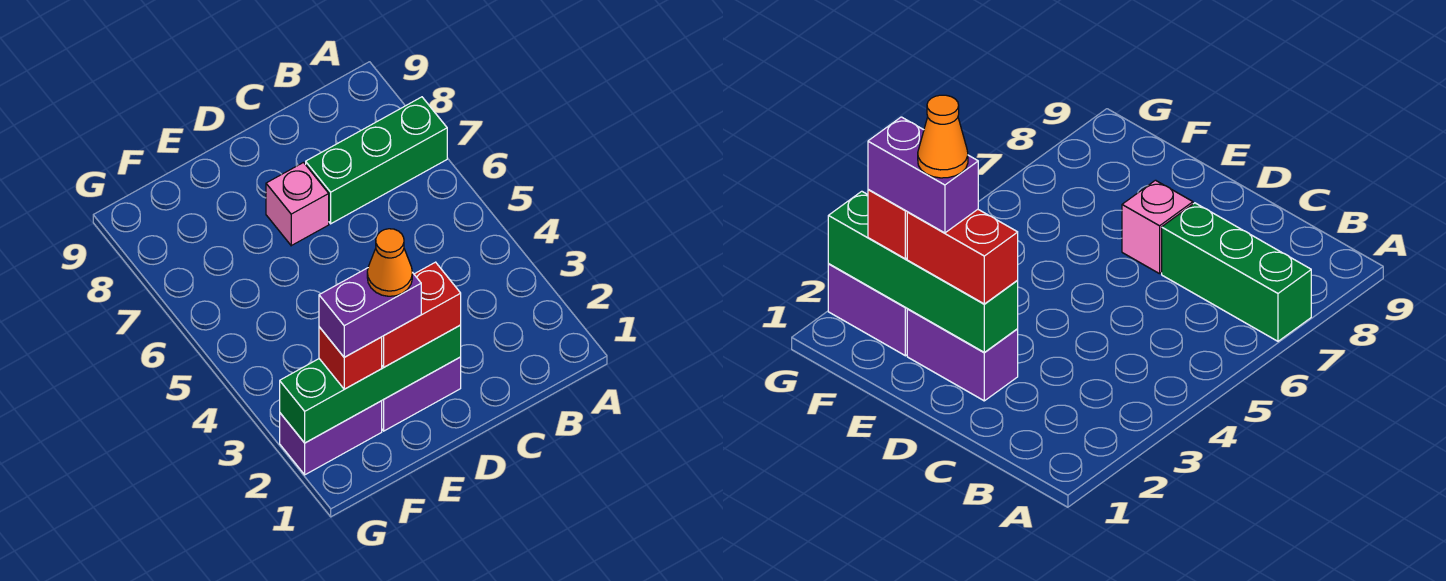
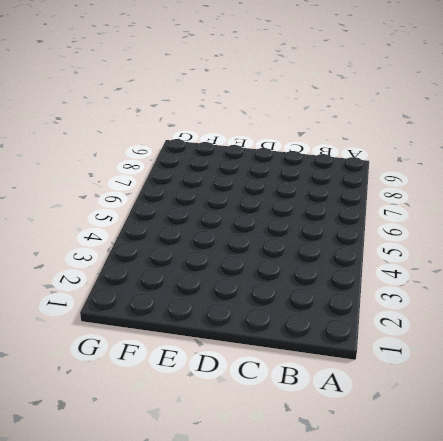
none -> green 1x3 brick [306,97,447,224]
none -> purple 1x2 brick [382,357,461,431]

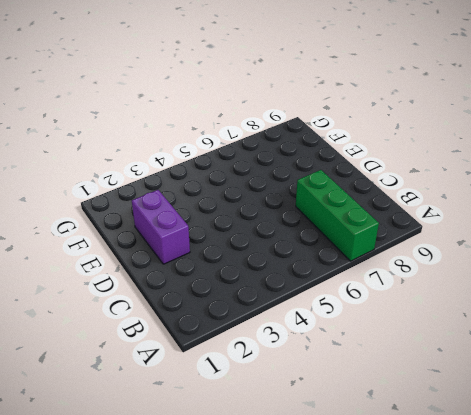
none -> pink 1x1 brick [266,163,329,246]
none -> purple 1x2 brick [280,401,382,475]

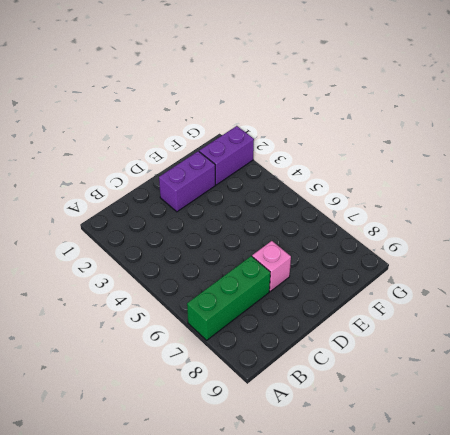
none -> green 1x4 brick [280,325,461,443]
none -> red 1x2 brick [382,262,461,367]

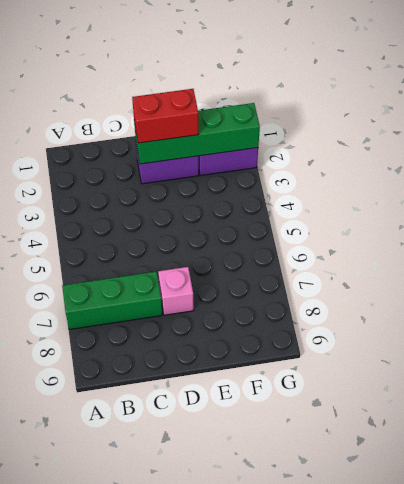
none -> red 1x1 brick [319,327,382,389]
none -> purple 1x2 brick [319,268,421,357]

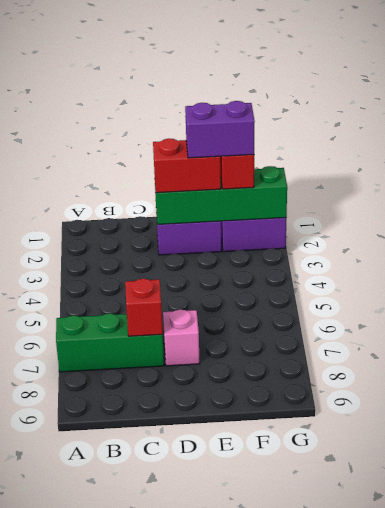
red 1x1 brick [125,279,163,336] -> none
none -> orange 1x1 cone [367,229,412,296]

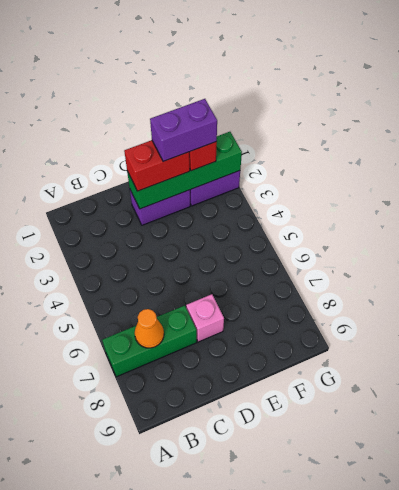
orange 1x1 cone [135,309,164,348] -> orange 1x1 cone moved to [367,229,412,296]

